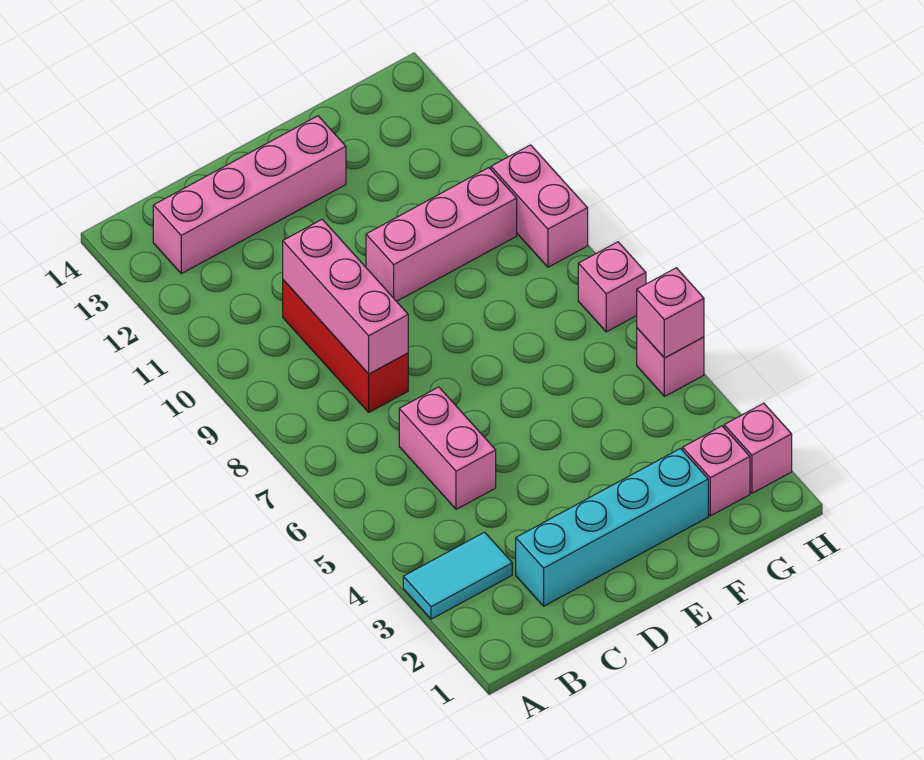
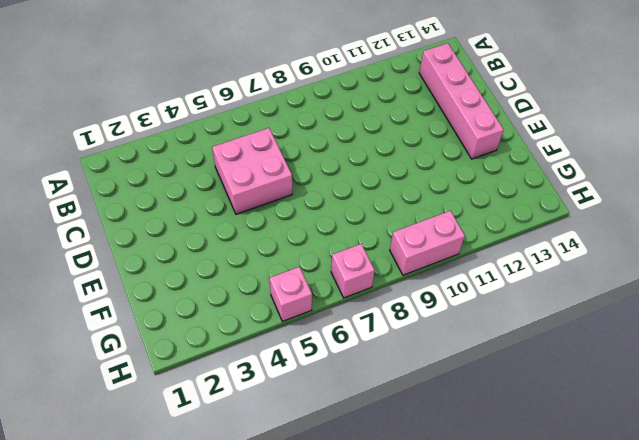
pink 2x2 brick [212,128,292,214] -> pink 1x2 brick [399,387,496,509]
none -> cyan 1x2 tile [403,532,512,619]
none -> cyan 1x4 brick [516,448,708,606]
none -> red 1x3 brick [283,280,408,412]

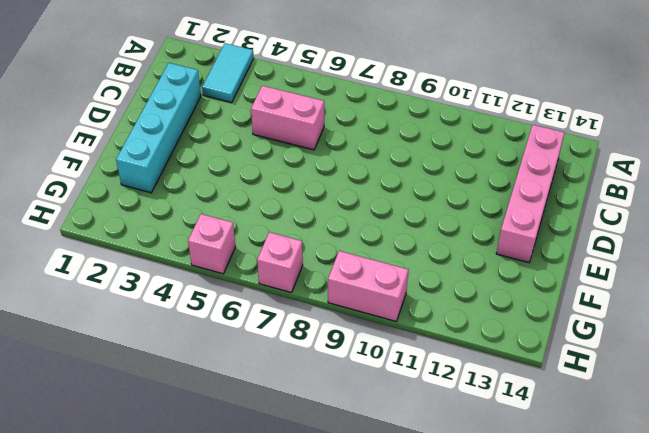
none -> red 1x3 brick [283,280,408,412]
none -> pink 1x3 brick [366,168,517,301]
none -> pink 1x1 brick [683,426,750,516]

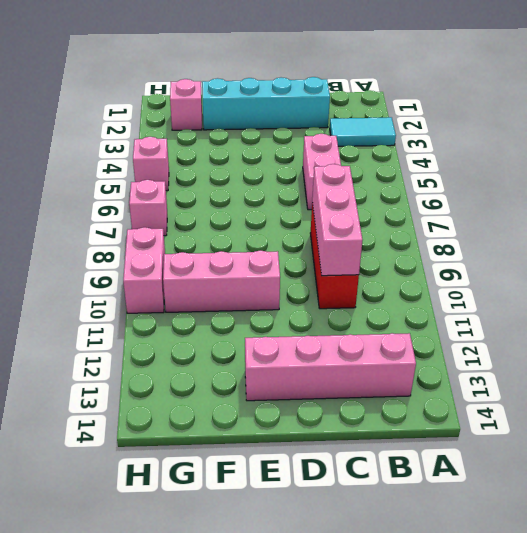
none -> pink 1x1 brick [724,403,792,493]
none -> pink 1x1 brick [637,268,704,358]

